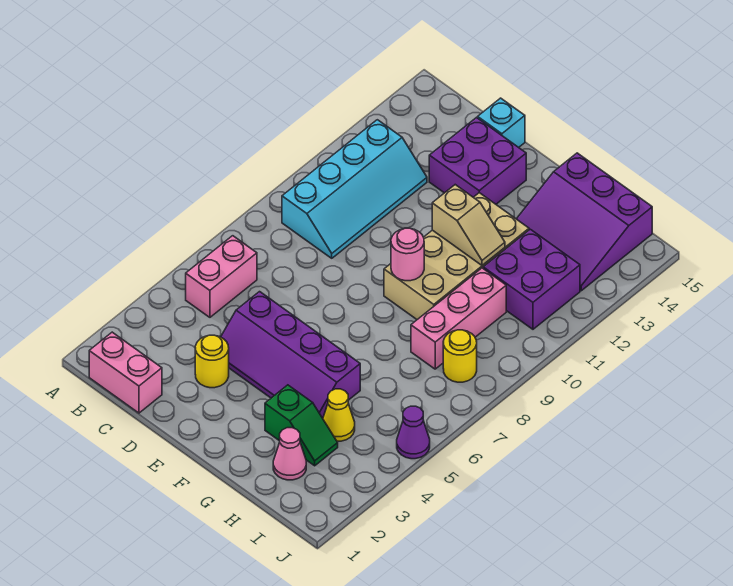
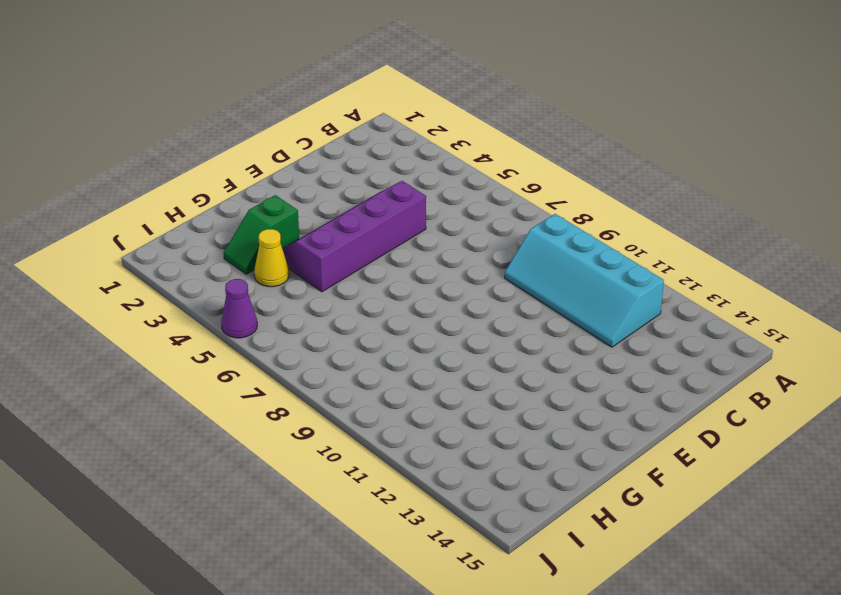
none -> pink 1x2 brick [89,332,162,413]
none -> pink 1x2 brick [186,236,257,317]
none -> yellow 1x1 round brick [195,335,229,388]

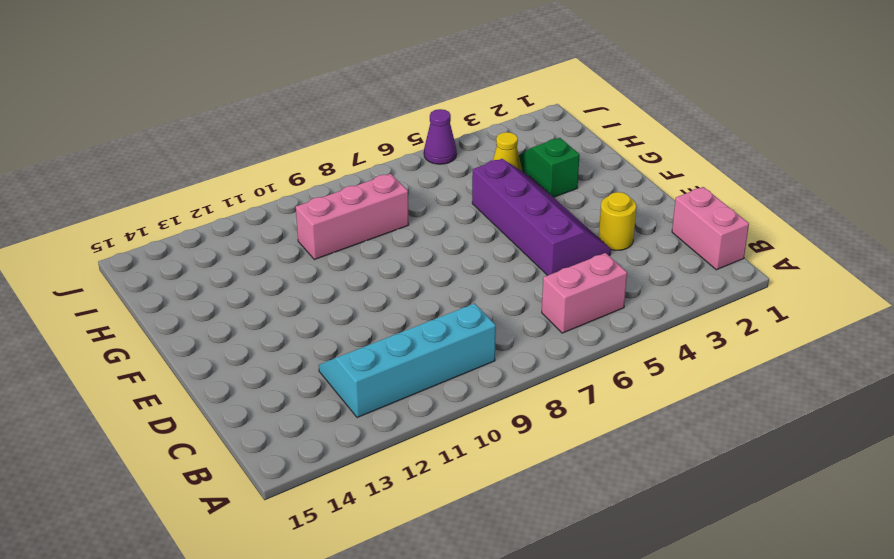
none -> purple 2x2 brick [429,118,526,204]
none -> cyan 1x1 brick [478,98,525,147]
none -> tan 2x4 brick [384,193,529,320]

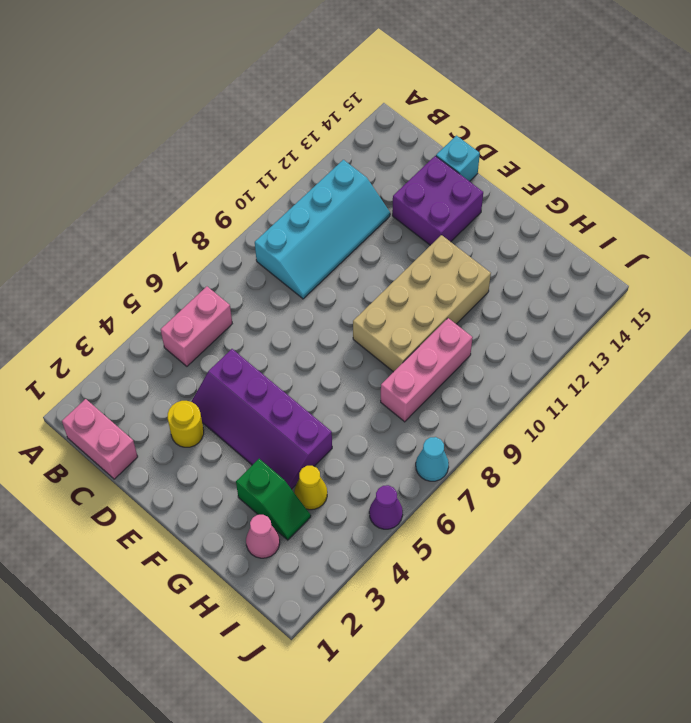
cyan 1x1 cone [416,437,449,481] -> none
none -> purple 3x3 slope [517,153,652,291]
none -> purple 2x2 brick [483,229,580,329]
none -> yellow 1x1 round brick [443,330,477,382]

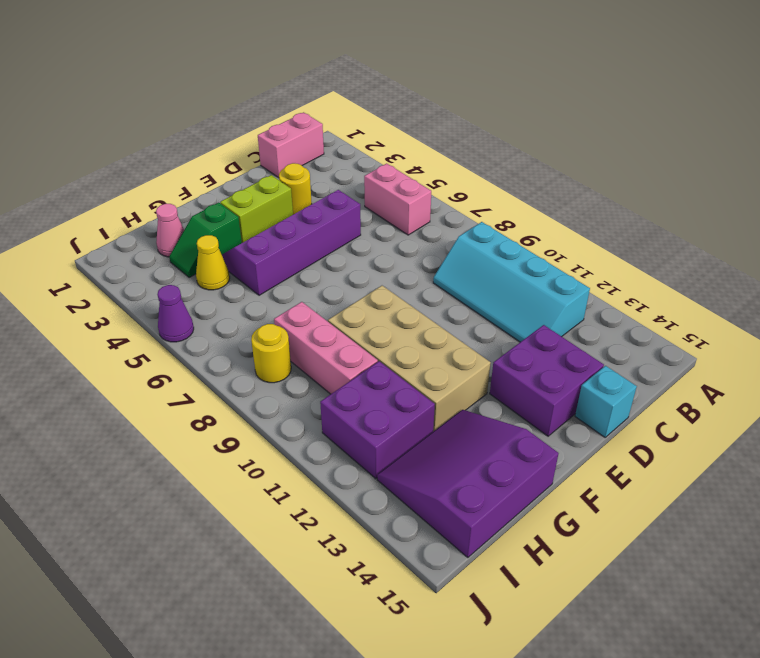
lime 1x2 brick [220,175,293,243] -> none
none -> pink 1x1 round brick [391,228,424,281]
none -> tan 1x2 slope [432,185,505,265]

